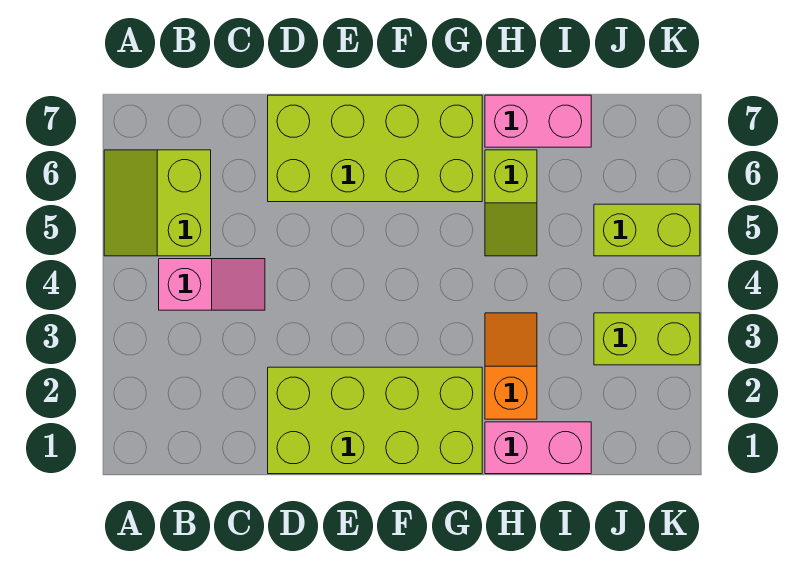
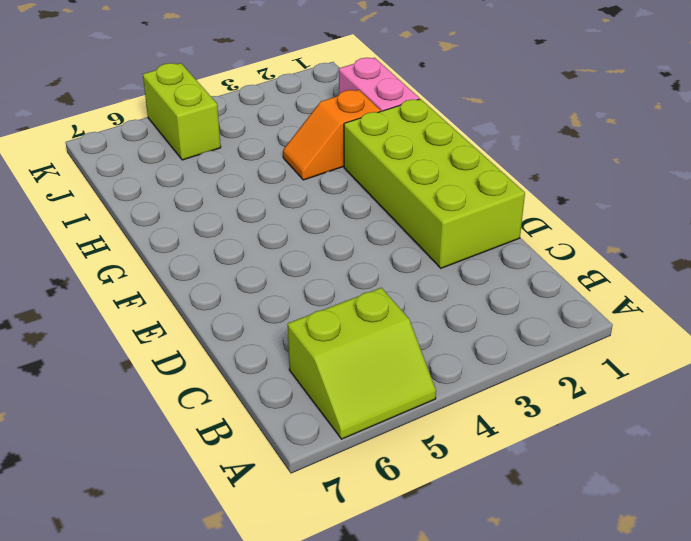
none -> pink 1x2 slope [159,259,265,310]
none -> lime 2x4 brick [268,95,482,202]

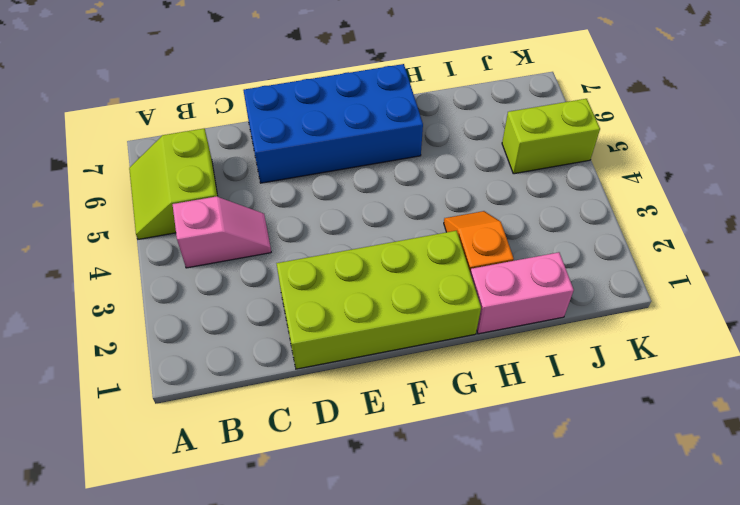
blue 2x4 brick [243,64,423,183] -> lime 2x4 brick [268,95,482,202]
none -> lime 1x2 slope [485,150,537,256]
none -> pink 1x2 brick [485,95,591,147]

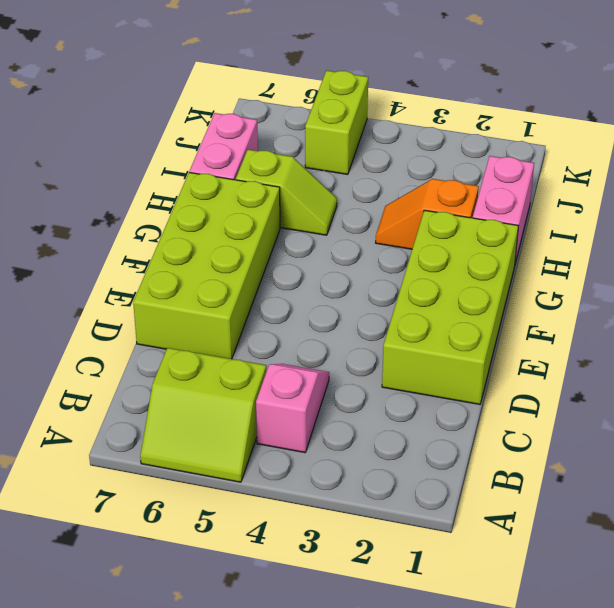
none -> lime 1x2 brick [594,313,700,365]

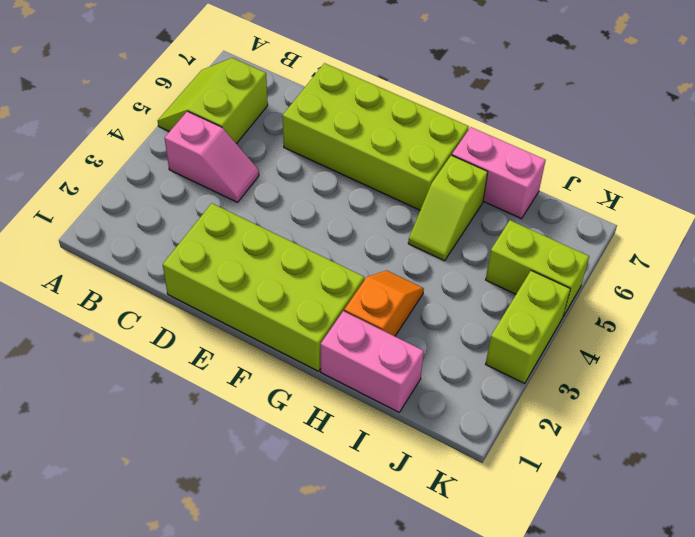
lime 1x2 brick [486,271,570,384] -> lime 1x2 brick turned to [594,313,700,365]

